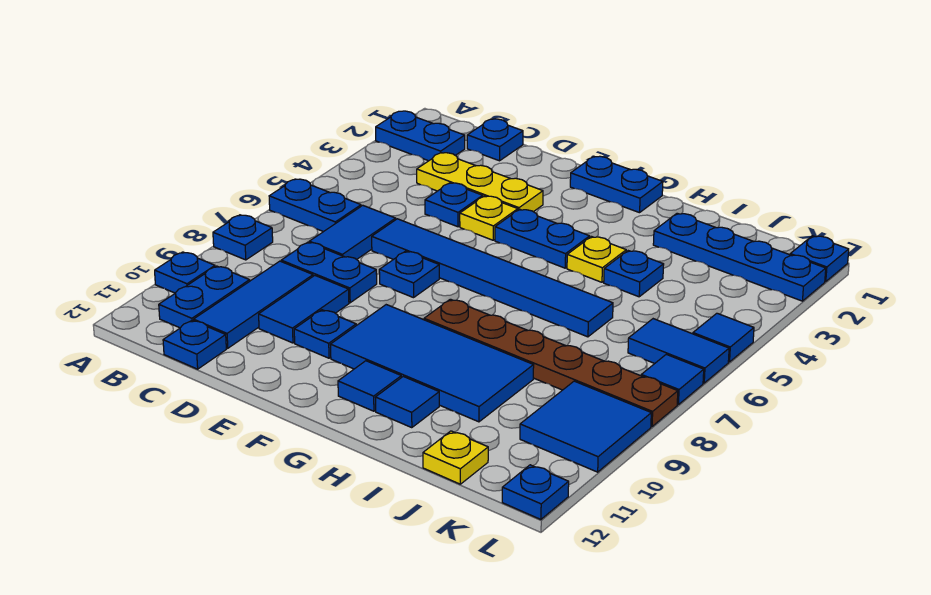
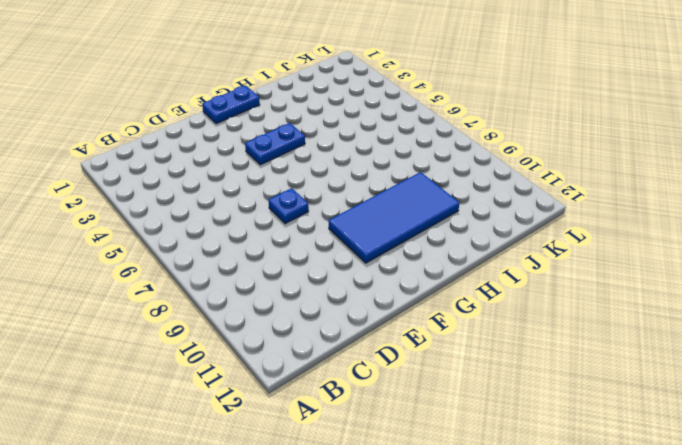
none -> blue 1x2 plate [376,111,465,161]
none -> blue 1x2 plate [269,179,361,232]
none -> blue 1x1 plate [213,215,273,260]
none -> blue 1x1 plate [155,252,215,293]

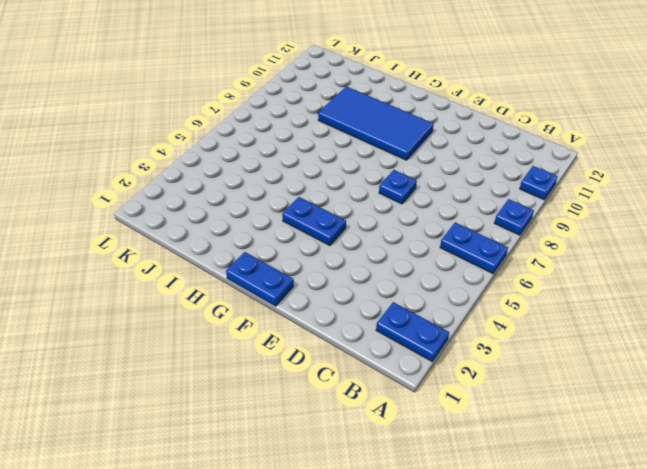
none -> blue 1x2 plate [159,266,250,328]
none -> blue 1x1 plate [467,119,523,161]
none -> yellow 1x3 plate [417,153,543,212]
none -> blue 1x2 tile [309,205,396,259]

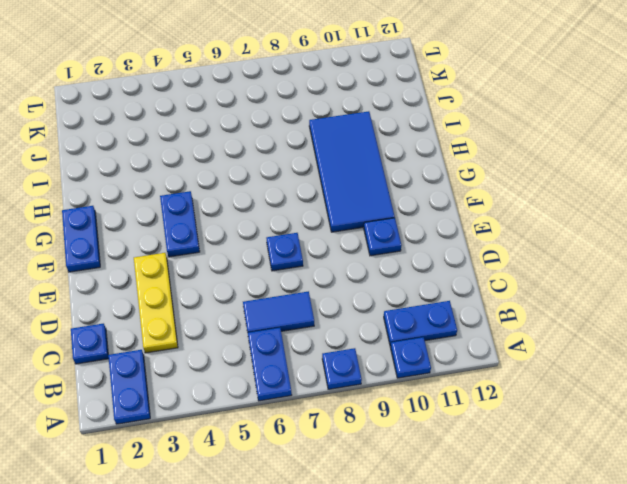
none -> blue 1x2 plate [281,242,377,303]
none -> blue 1x3 tile [194,261,313,348]
none -> blue 1x1 plate [163,320,226,369]
none -> blue 1x1 plate [425,183,483,227]

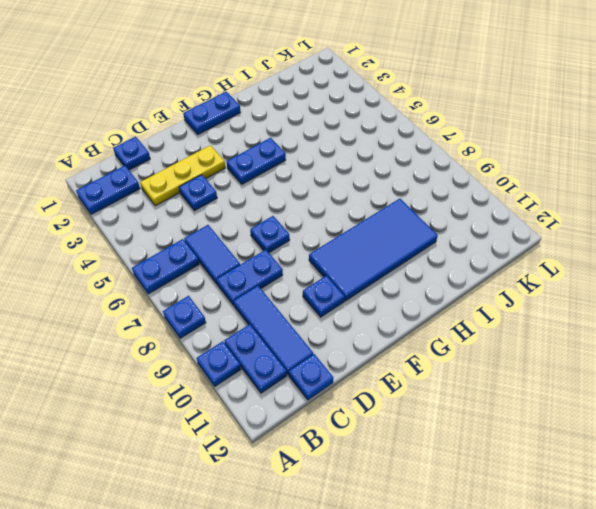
none -> blue 1x6 tile [372,219,613,337]
none -> blue 1x2 tile [259,276,349,343]
none -> yellow 1x1 plate [460,196,518,240]
none -> brown 1x6 plate [424,299,678,427]

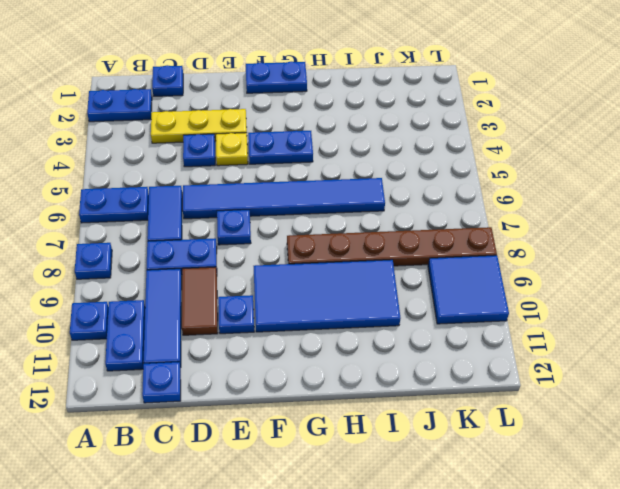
brown 1x2 tile [182,267,218,335] -> blue 1x2 tile [259,276,349,343]
none -> blue 1x1 tile [338,361,401,411]
none -> yellow 1x1 plate [567,237,626,282]
none -> blue 1x1 tile [375,377,439,428]
none -> blue 1x4 plate [653,213,826,301]

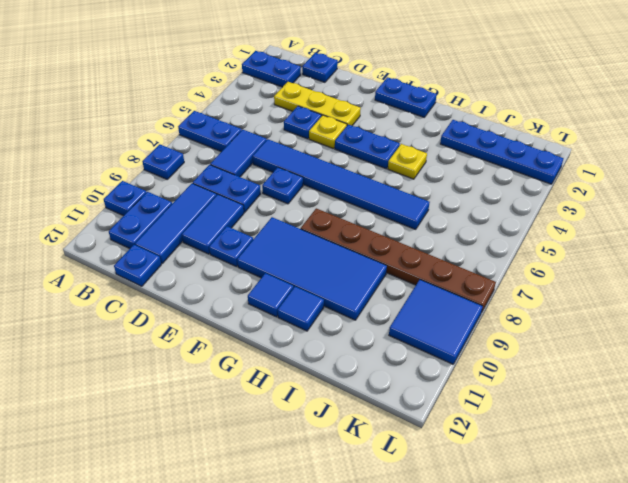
none -> blue 1x1 plate [604,251,664,297]
none -> yellow 1x1 plate [423,431,488,484]
none -> blue 1x2 tile [628,319,729,383]
none -> blue 1x1 plate [790,236,849,282]

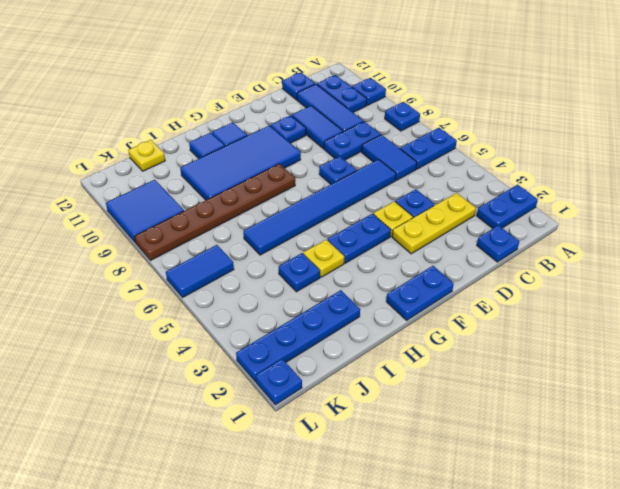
none -> blue 1x1 tile [693,313,754,362]
none -> blue 1x1 tile [641,354,704,405]
none -> blue 1x1 plate [502,465,569,519]

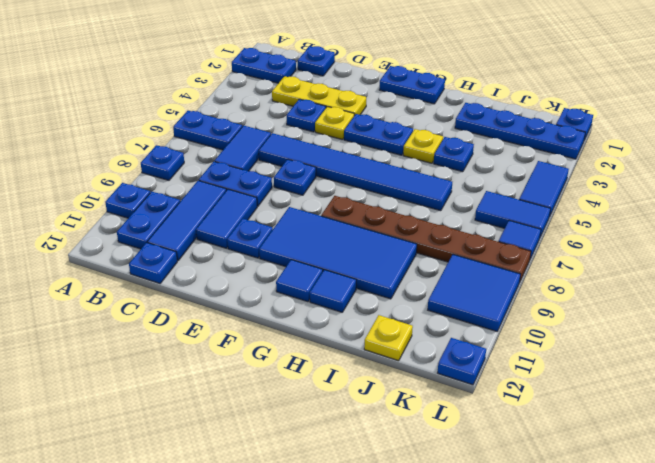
blue 1x2 tile [519,161,569,217] -> blue 1x1 tile [693,313,754,362]

